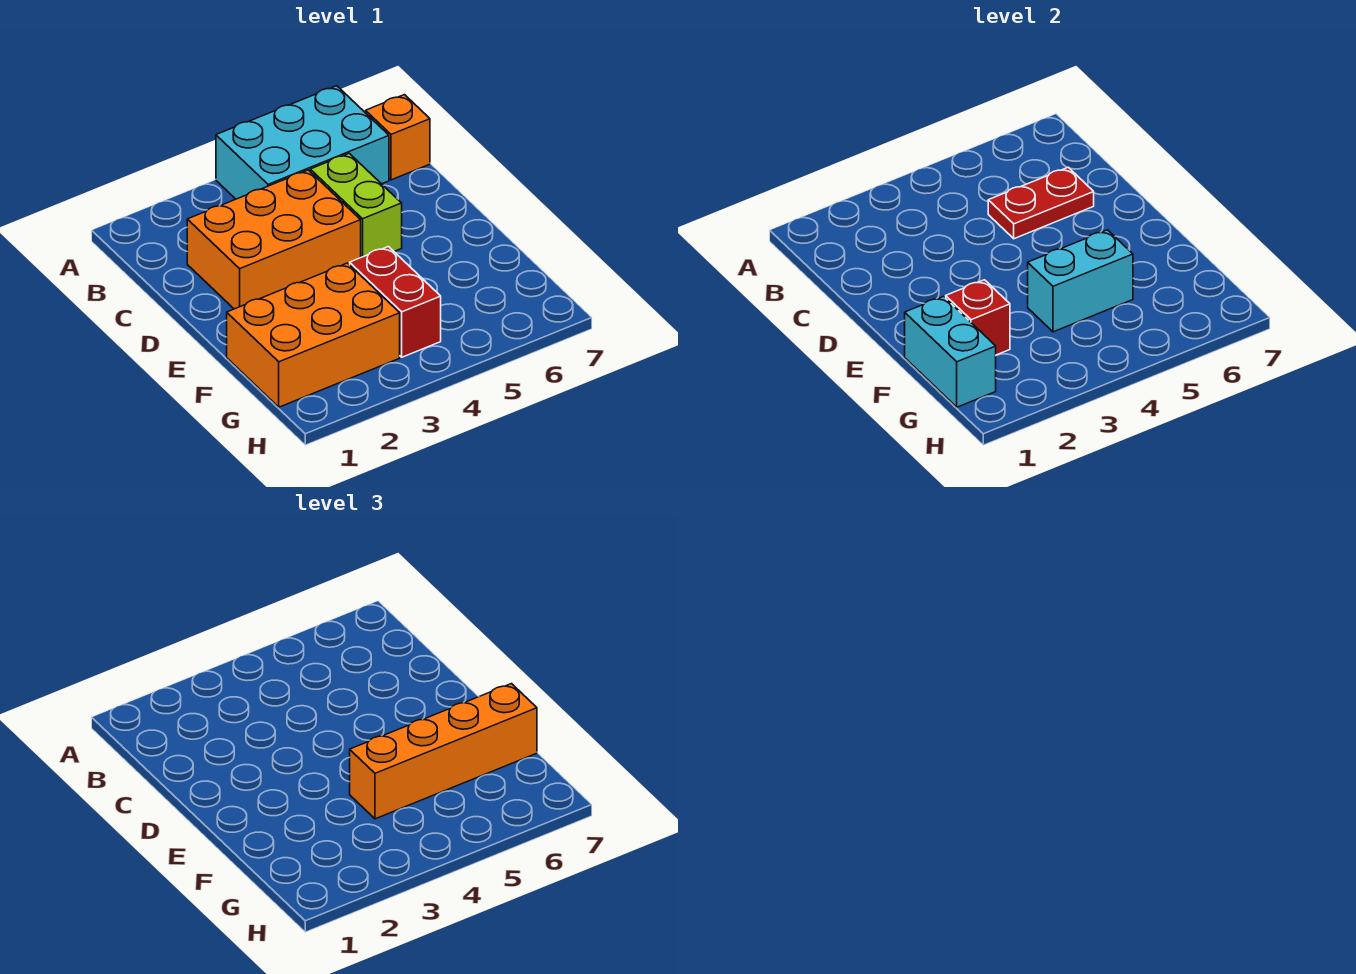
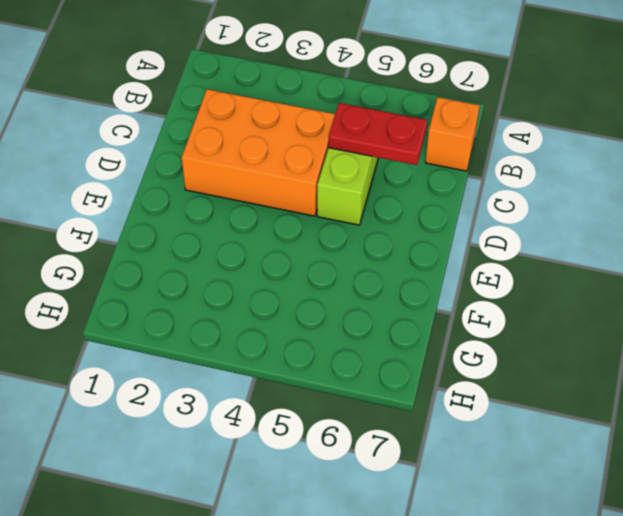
none -> cyan 2x3 brick [216,86,389,199]
none -> orange 2x3 brick [227,263,400,407]

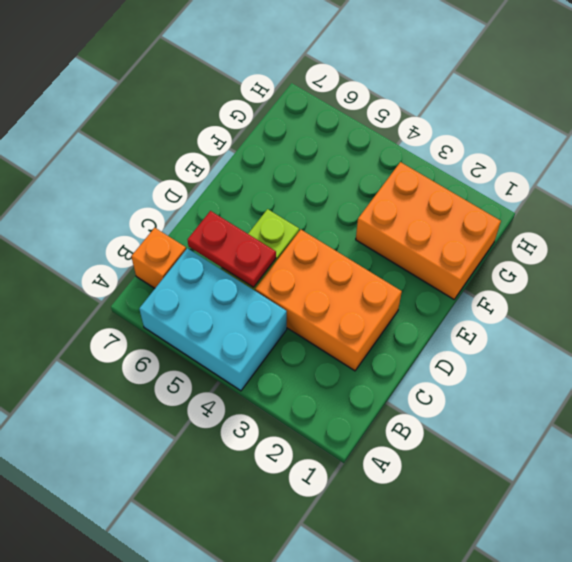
none -> red 1x2 brick [350,247,441,357]
none -> cyan 1x2 brick [905,296,996,407]

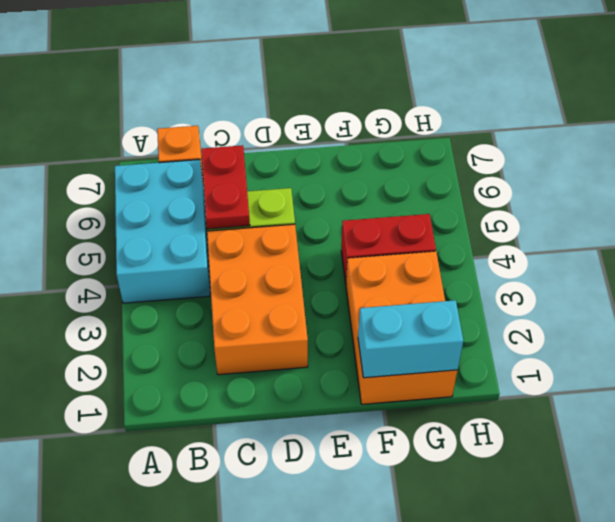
none -> red 1x1 brick [946,280,1010,355]
none -> cyan 1x2 brick [1028,230,1133,332]

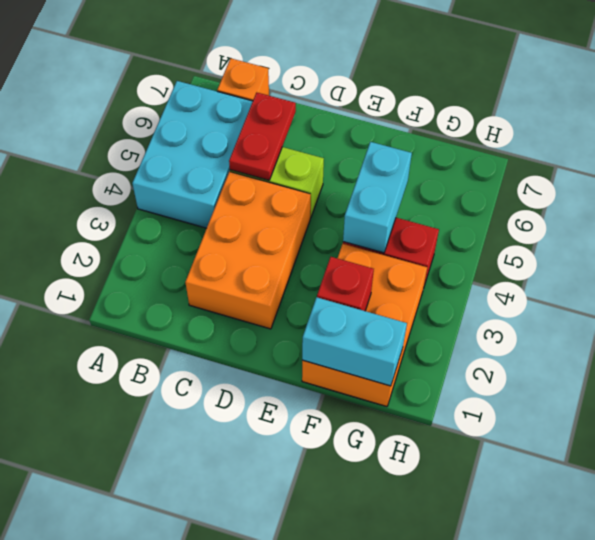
none -> orange 1x4 brick [350,684,537,819]

